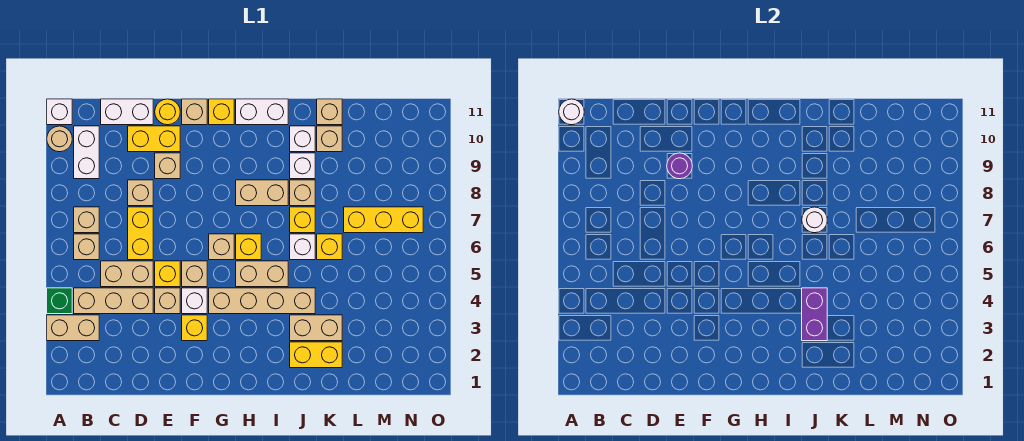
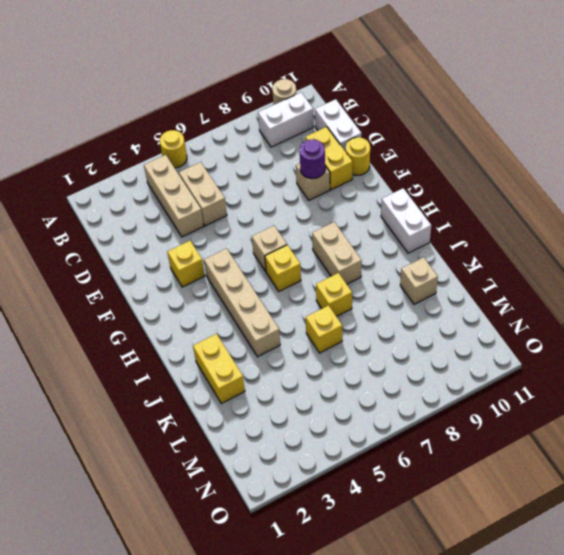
yellow 1x1 round brick [160,130,187,168] -> none
none -> tan 1x2 brick [47,315,99,341]
none -> green 1x1 brick [47,288,72,314]
none -> white 1x1 brick [47,99,72,125]
none -> tan 1x1 brick [74,234,99,260]

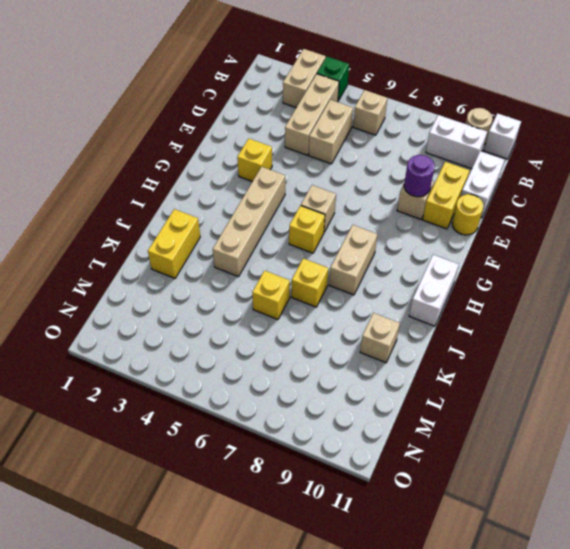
none -> tan 1x1 brick [74,207,99,233]
none -> yellow 1x2 brick [128,207,153,260]
none -> tan 1x1 brick [128,180,153,206]
none -> tan 1x1 brick [155,288,180,314]

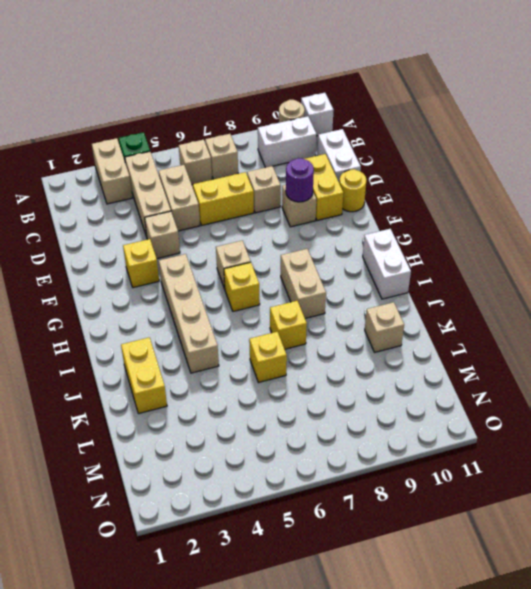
none -> yellow 1x1 brick [155,261,180,287]
none -> white 1x1 brick [182,288,207,314]
none -> tan 1x1 brick [182,261,207,287]
none -> tan 1x1 brick [182,99,207,125]

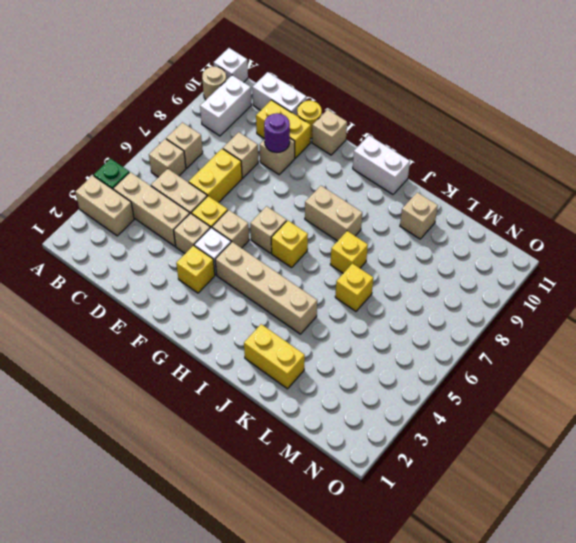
none -> yellow 1x1 brick [209,99,234,125]
none -> tan 1x2 brick [236,261,288,287]
none -> tan 1x2 brick [290,315,342,341]
none -> white 1x1 brick [290,234,315,260]

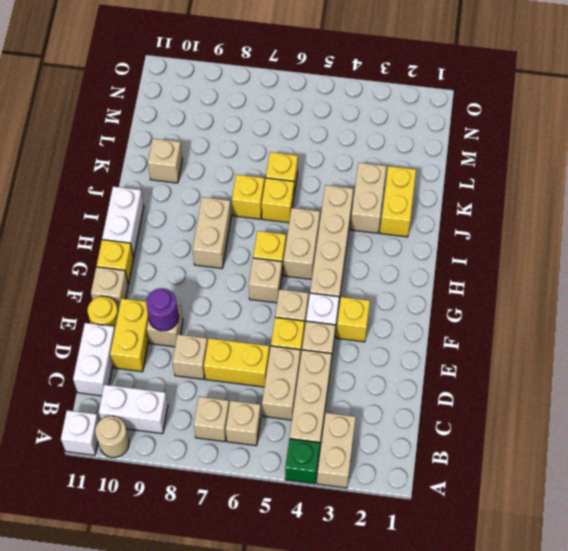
yellow 1x1 brick [262,178,294,223] -> white 1x1 brick [290,234,315,260]
none -> tan 1x1 brick [290,180,315,206]
none -> white 1x1 brick [290,153,315,179]
none -> white 1x1 brick [290,126,315,152]
none -> tan 1x1 brick [317,99,342,125]

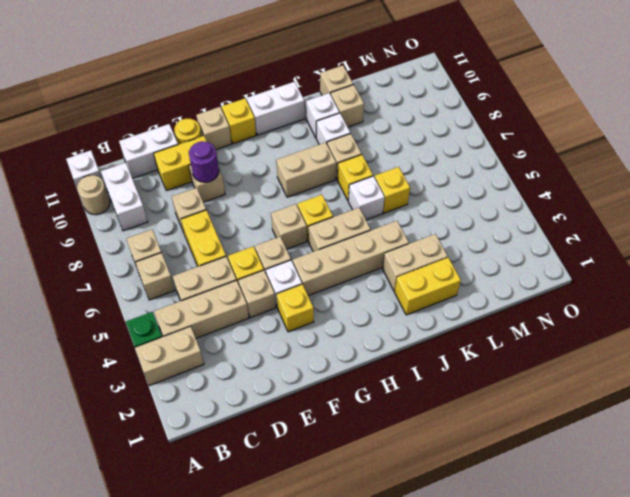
none -> yellow 1x3 brick [344,207,423,233]
none -> white 1x1 round brick [559,99,584,125]
none -> purple 1x2 brick [802,288,827,341]
none -> white 1x1 round brick [802,207,827,233]

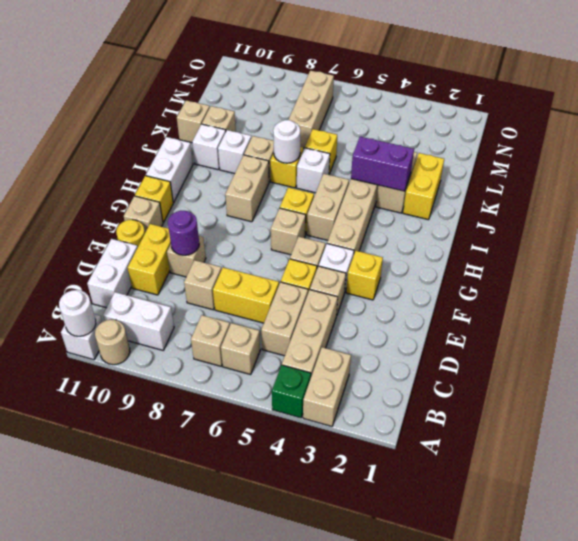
tan 1x3 brick [288,71,334,148] -> yellow 1x3 brick [344,207,423,233]

